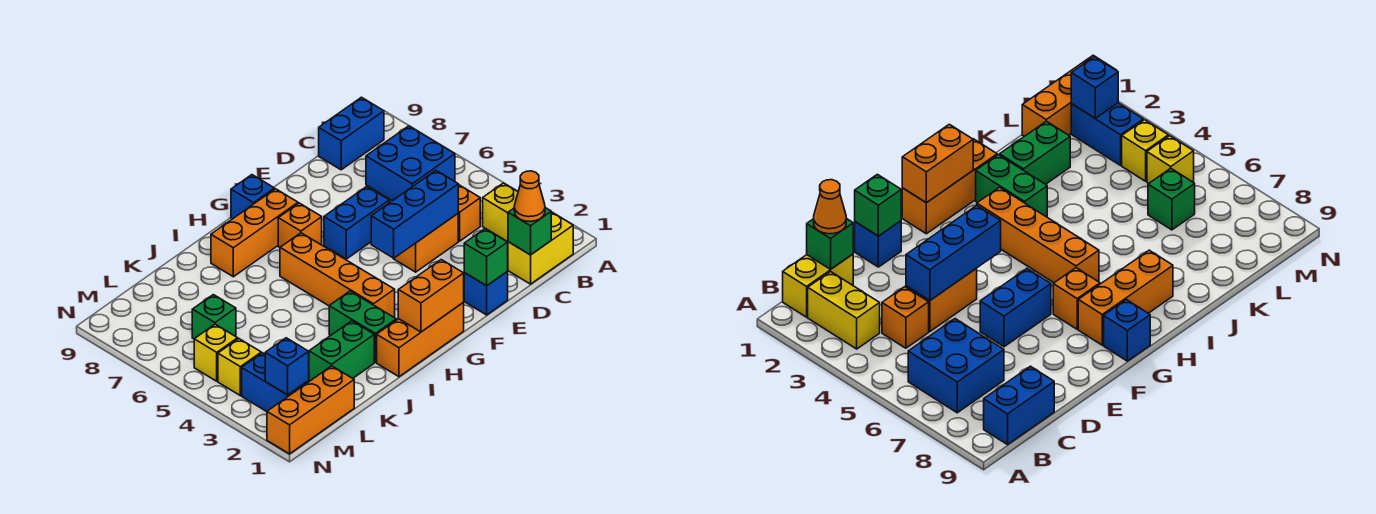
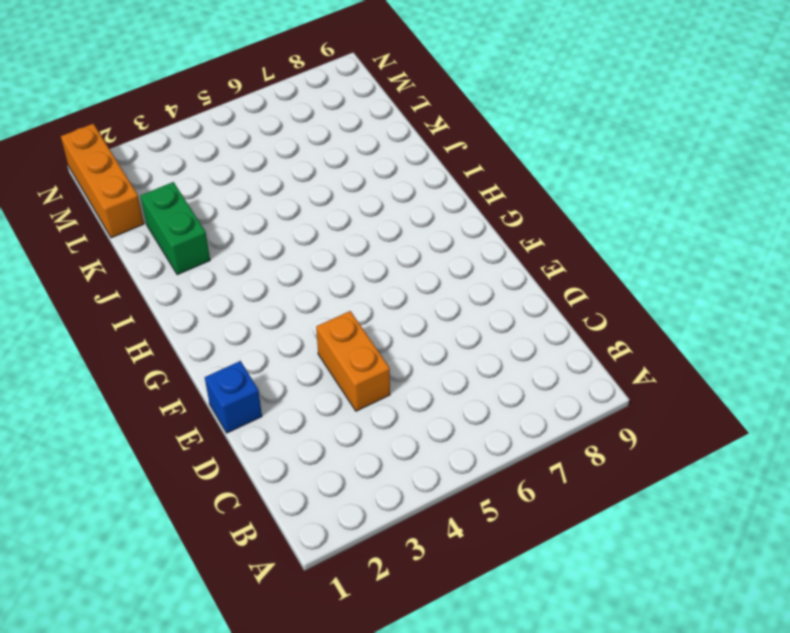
none -> yellow 1x2 brick [508,212,573,284]
none -> yellow 1x2 brick [483,183,518,242]
none -> blue 2x2 brick [366,126,455,201]

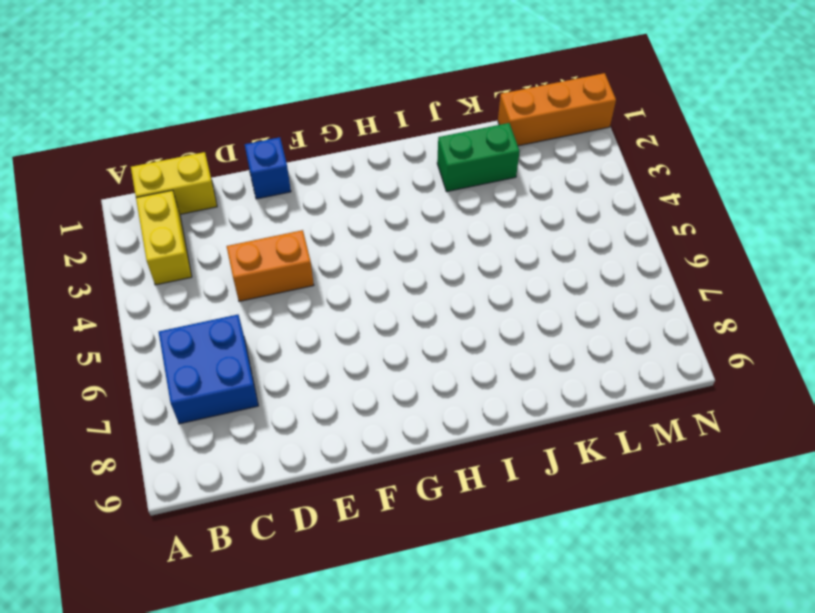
none -> blue 1x2 brick [319,97,384,170]
none -> orange 1x1 brick [458,184,480,241]
none -> blue 1x2 brick [324,187,389,259]

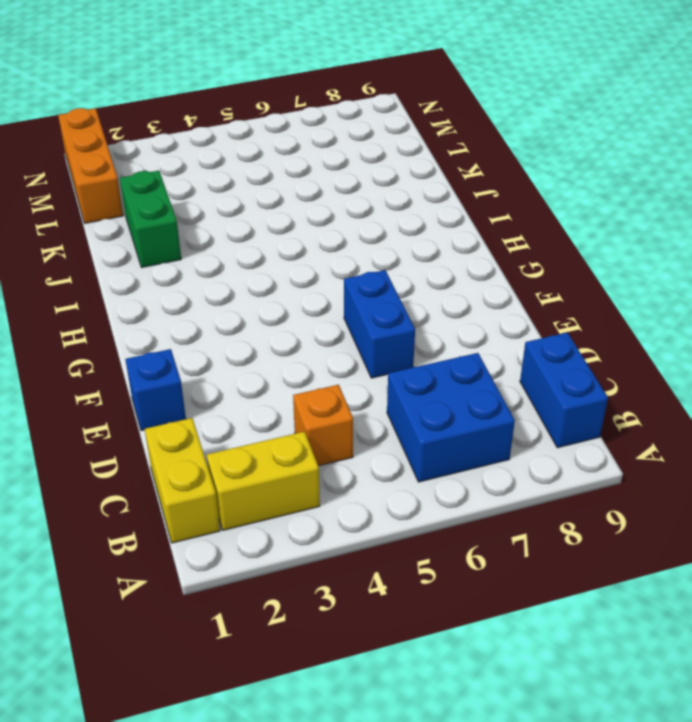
none -> orange 1x2 brick [393,214,458,272]
none -> orange 1x3 brick [377,302,464,377]
none -> orange 1x1 brick [278,203,322,247]

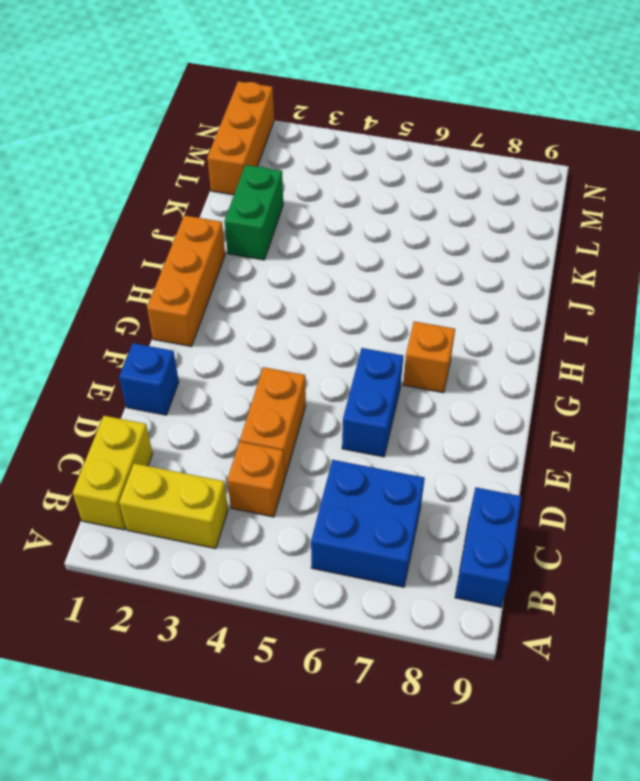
none -> orange 1x3 brick [211,189,298,277]
none -> blue 1x1 brick [231,175,274,219]
none -> orange 1x4 brick [280,233,395,318]

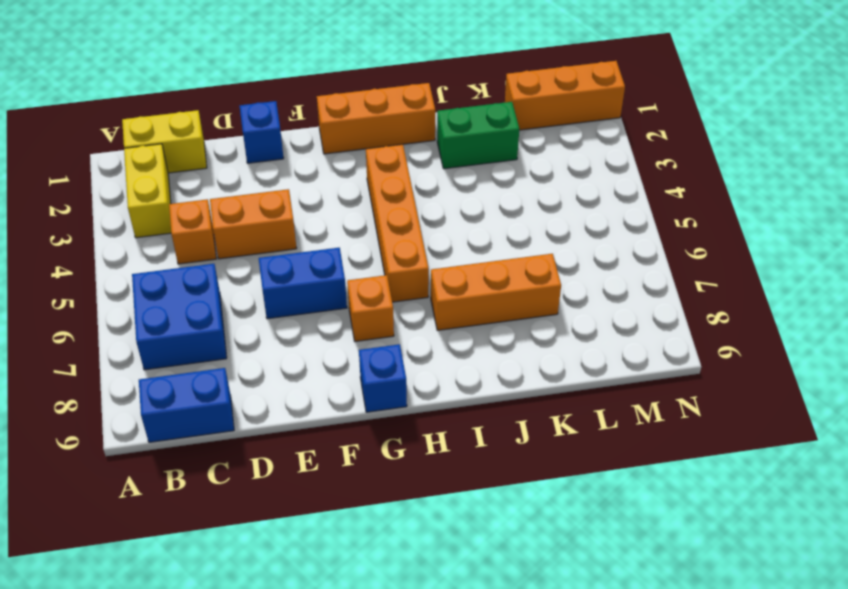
orange 1x3 brick [431,254,561,330] -> orange 1x3 brick moved to [211,189,298,277]
none -> green 1x2 brick [329,291,396,362]
none -> green 1x1 brick [192,295,236,339]
none -> blue 1x2 brick [242,353,309,412]

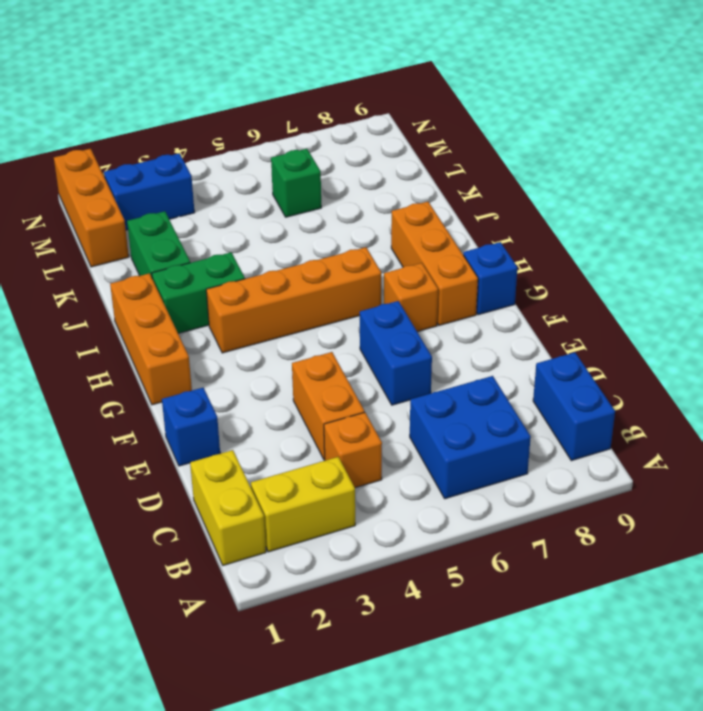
none -> yellow 1x1 brick [218,339,261,396]
none -> yellow 1x1 brick [194,324,238,381]
none -> green 1x1 brick [508,208,551,255]

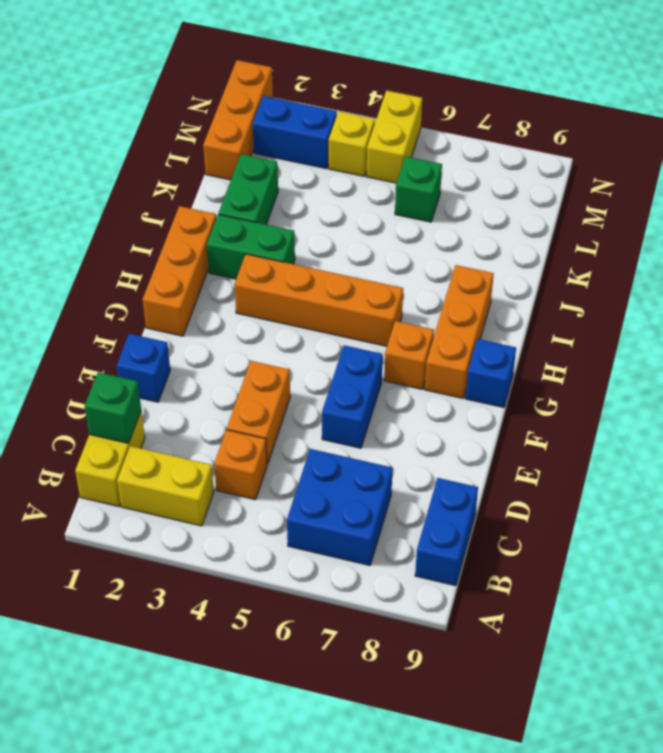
yellow 1x2 brick [366,90,422,183] -> yellow 1x1 brick [194,324,238,381]
none -> blue 1x3 brick [371,171,458,258]
none -> green 1x1 brick [464,229,508,286]
none -> orange 1x2 brick [398,260,464,332]

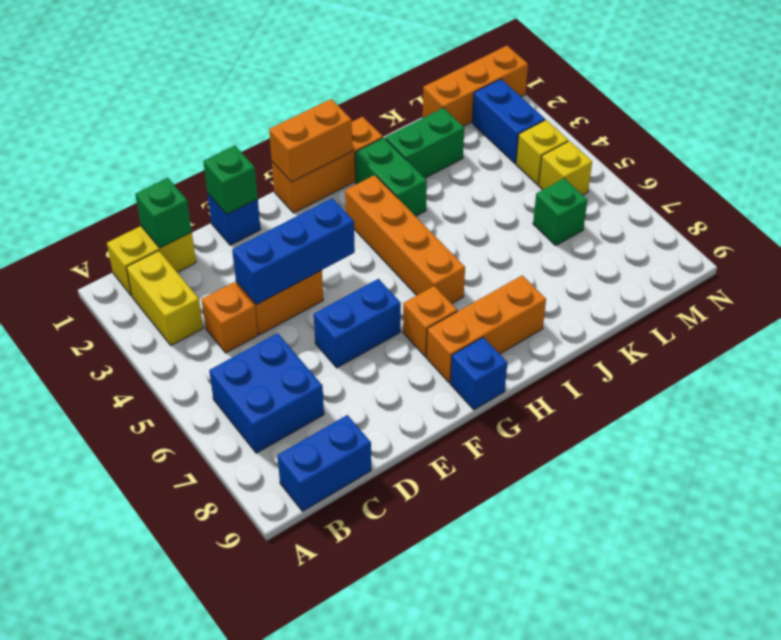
none -> blue 1x1 brick [265,338,309,395]
none -> orange 1x1 cone [514,171,545,221]

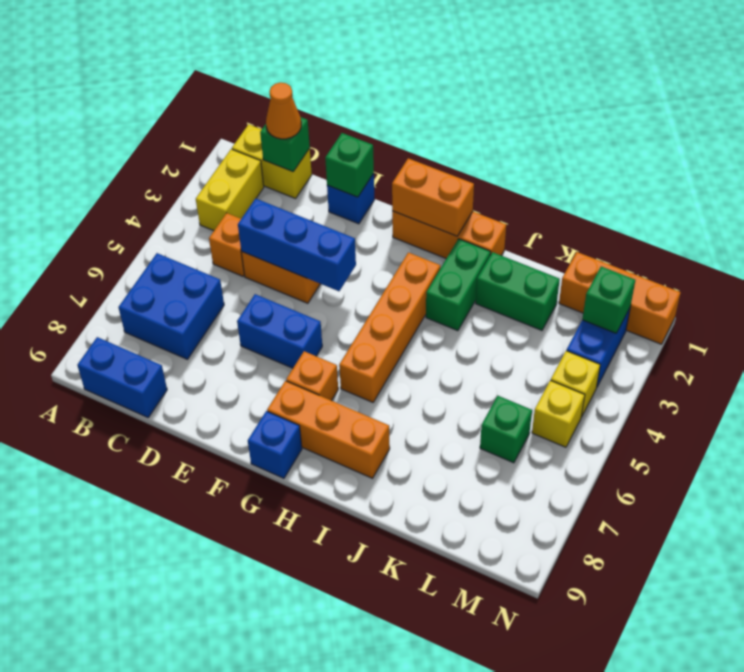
green 1x1 brick [582,266,635,333] -> blue 1x1 brick [265,338,309,395]

